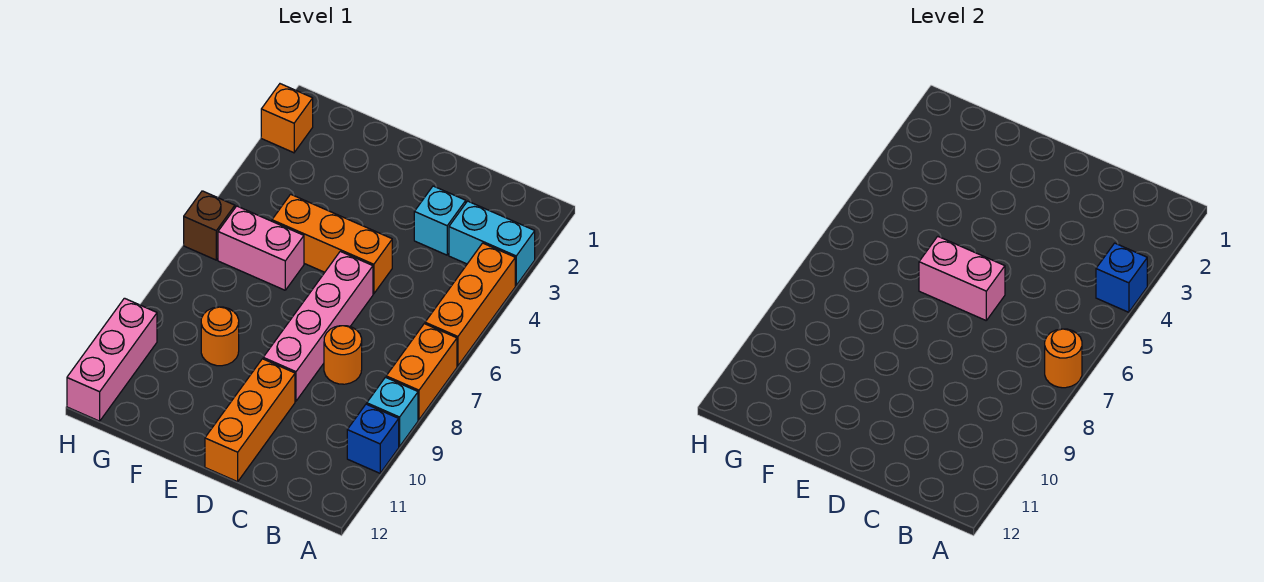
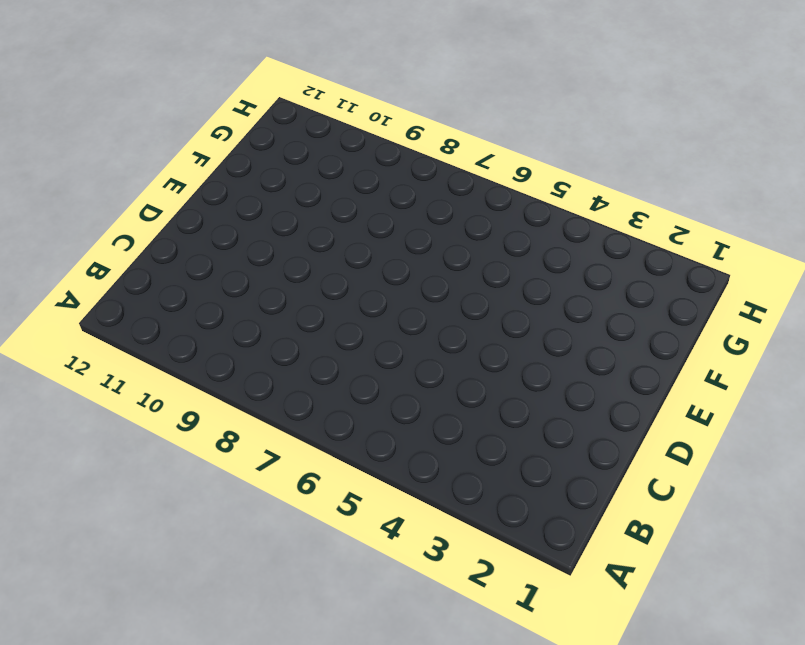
none -> cyan 1x2 brick [449,201,535,285]
none -> orange 1x3 brick [425,243,515,366]
none -> orange 1x2 brick [386,324,457,420]

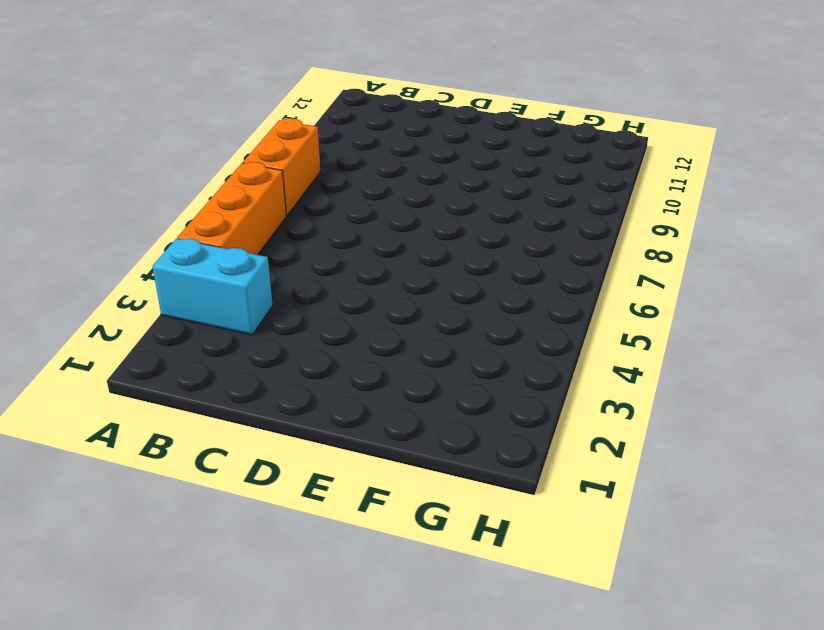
none -> cyan 1x1 brick [367,377,418,447]
none -> blue 1x1 brick [347,404,399,473]
none -> cyan 1x1 brick [414,186,466,255]

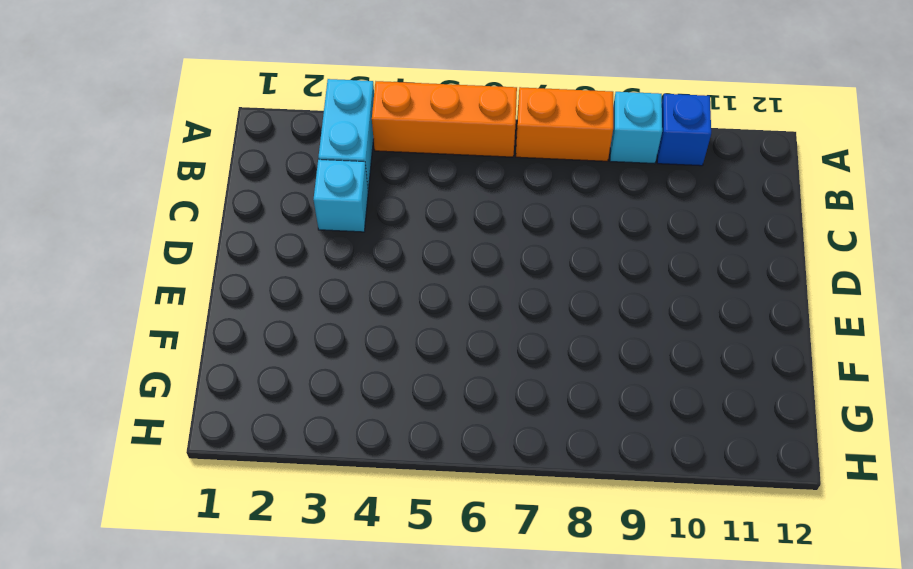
none -> orange 1x1 round brick [324,326,362,384]
none -> orange 1x3 brick [272,194,392,294]
none -> pink 1x4 brick [263,251,373,401]

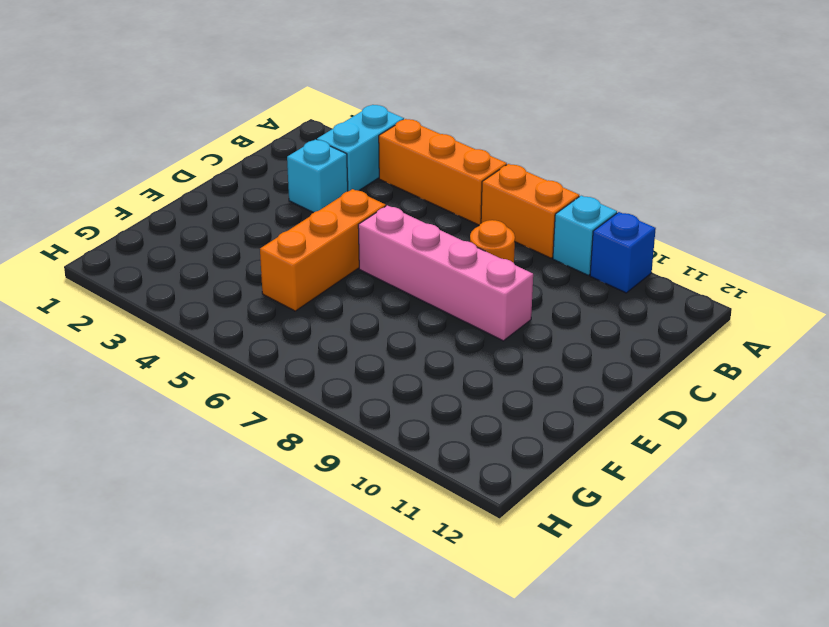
none -> orange 1x3 brick [205,359,295,482]
none -> pink 1x2 brick [218,206,304,290]
none -> orange 1x1 round brick [201,307,239,366]

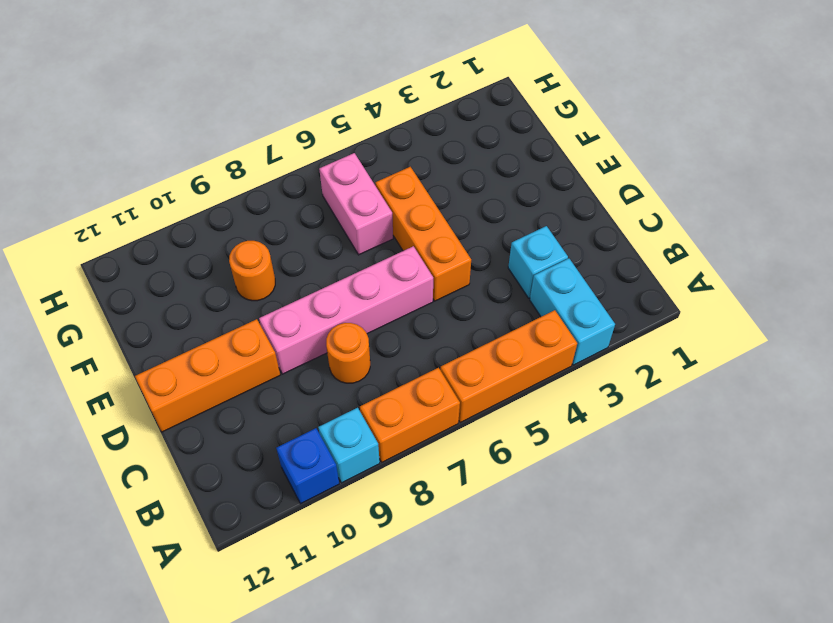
none -> orange 1x1 brick [261,84,313,153]
none -> brown 1x1 brick [184,191,235,260]
none -> pink 1x3 brick [67,298,157,421]

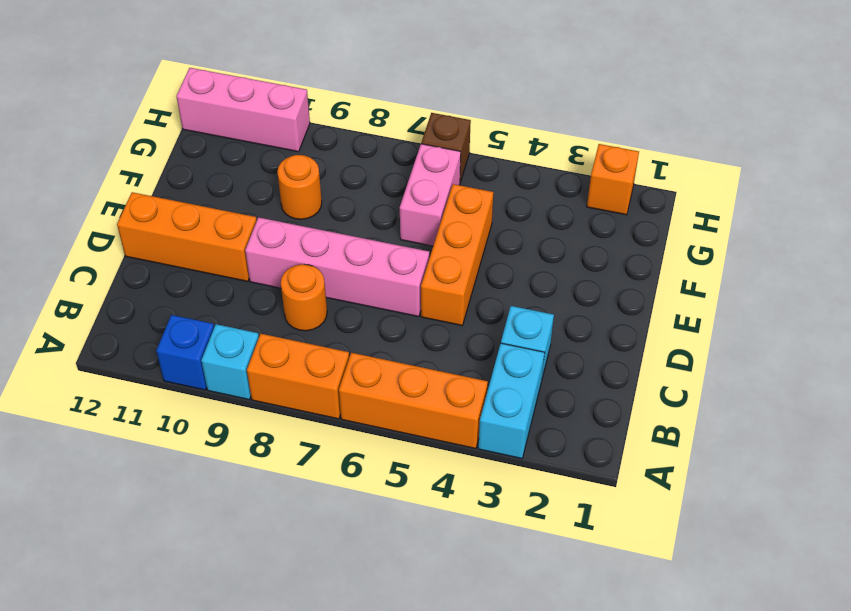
none -> blue 1x1 brick [1096,243,1147,312]
none -> orange 1x1 round brick [1045,329,1082,388]
none -> pink 1x2 brick [919,236,1005,320]

